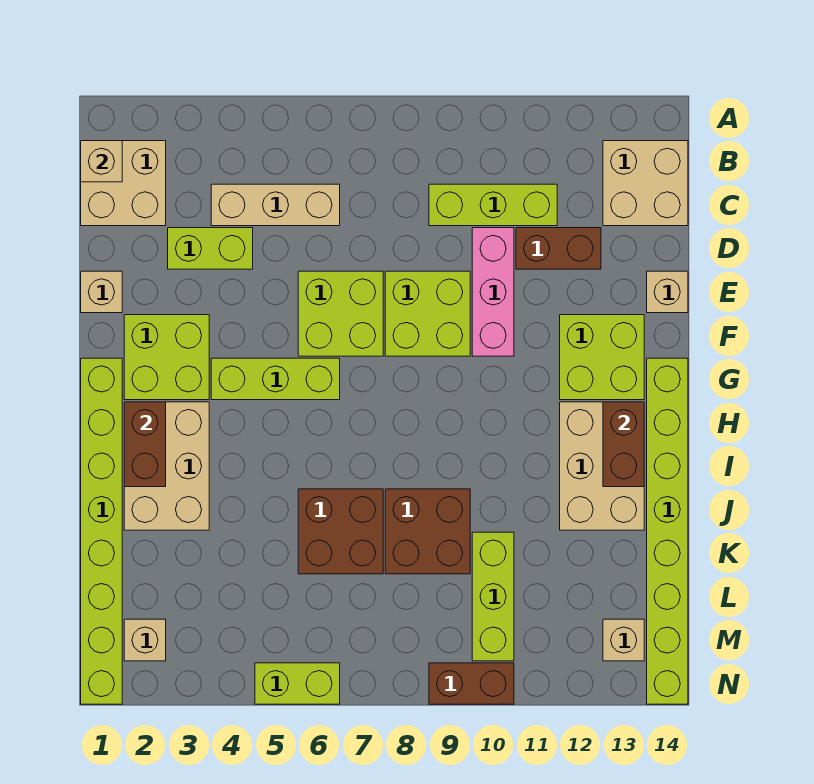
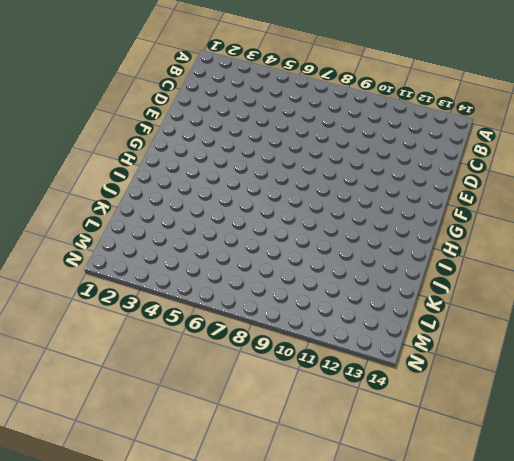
none -> tan 2x2 brick [81,141,166,226]
none -> tan 2x2 brick [603,141,688,226]
none -> tan 1x3 brick [211,184,340,226]

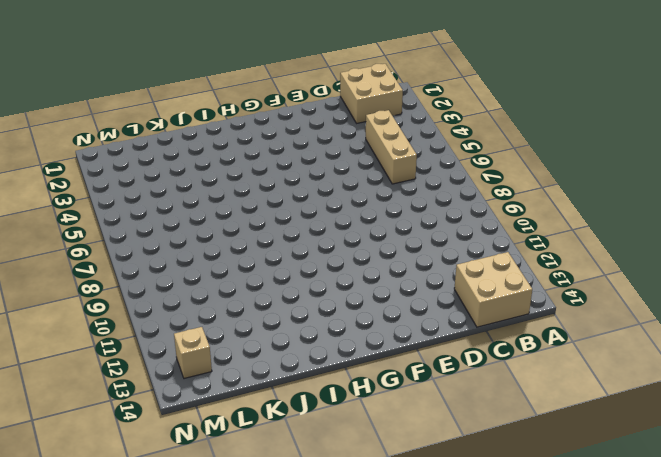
none -> lime 1x3 brick [429,184,557,226]
none -> lime 1x2 brick [168,228,253,269]
none -> pink 1x3 brick [472,228,514,356]

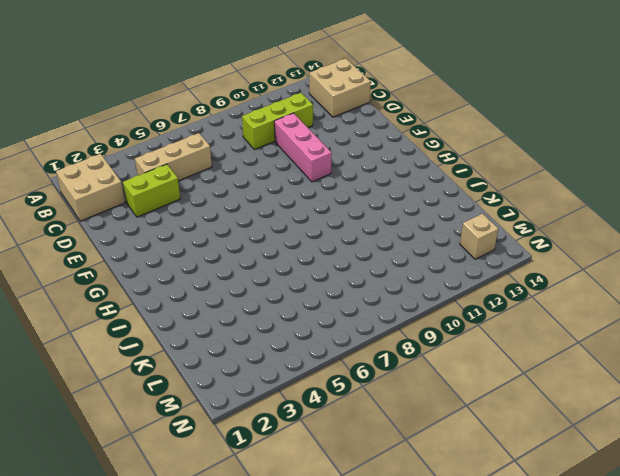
none -> brown 1x2 brick [516,228,601,269]
none -> tan 1x1 brick [81,271,122,313]
none -> lime 2x2 brick [298,271,383,356]

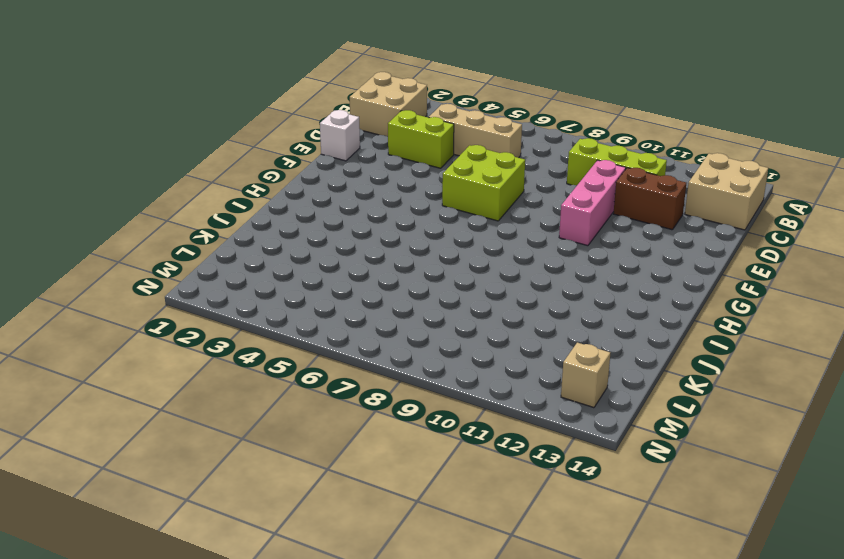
white 1x1 brick [320,110,360,161] -> tan 1x1 brick [81,271,122,313]
none -> lime 2x2 brick [385,271,470,356]
none -> tan 1x1 brick [647,271,688,313]
none -> lime 2x2 brick [124,315,209,400]

